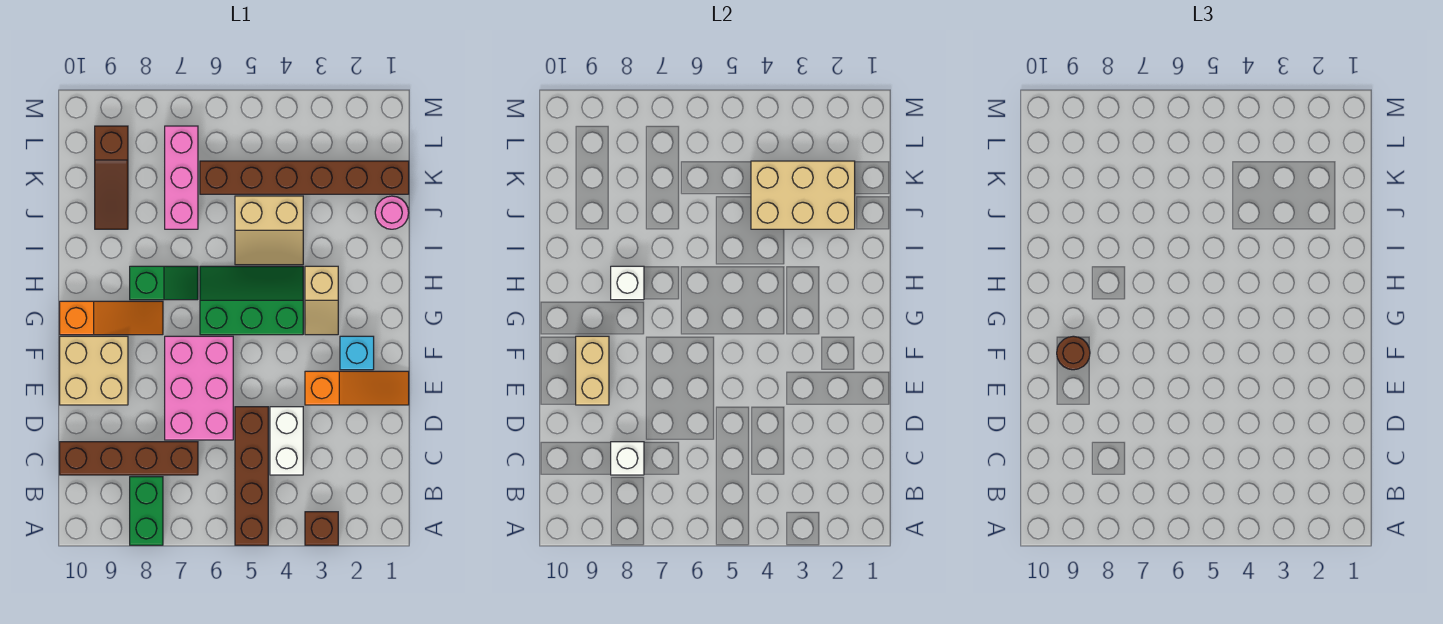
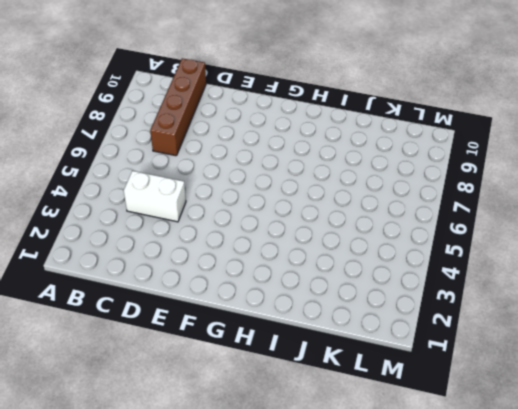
none -> brown 1x1 brick [305,512,338,545]
none -> brown 1x4 brick [235,407,268,545]
none -> green 1x2 brick [130,477,163,545]

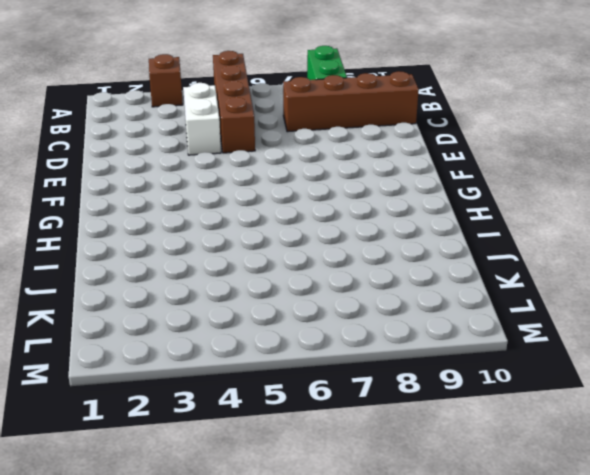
none -> pink 2x3 brick [165,336,233,440]
none -> orange 1x3 slope [305,371,409,405]
none -> tan 2x2 brick [60,336,128,405]

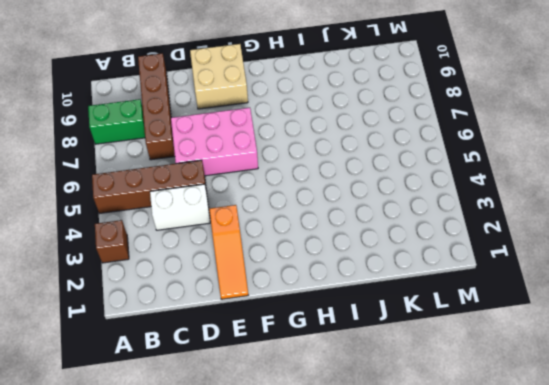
none -> cyan 1x1 brick [340,336,374,370]
none -> tan 1x2 slope [305,266,338,335]
none -> green 2x3 slope [200,266,303,335]

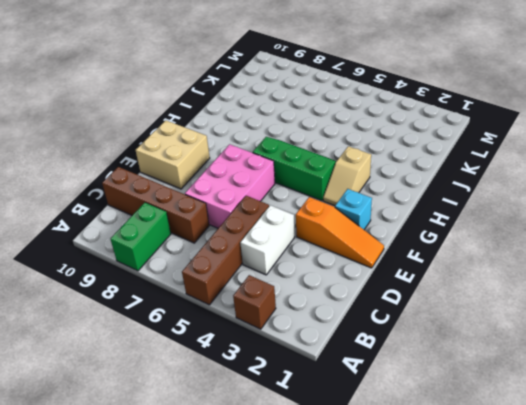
none -> orange 1x3 slope [60,301,163,335]
none -> green 1x2 slope [130,266,198,300]
none -> tan 2x2 slope [235,196,303,265]

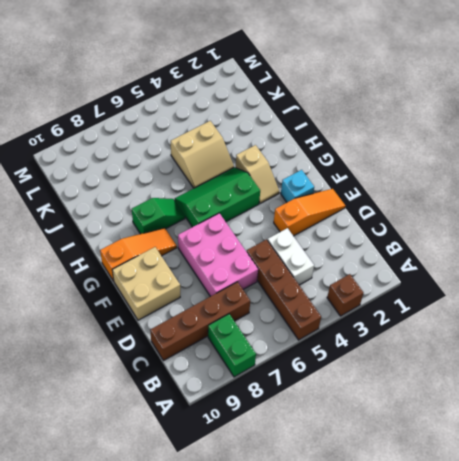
none -> pink 1x1 round brick [375,196,409,229]
none -> pink 1x3 brick [165,126,198,229]
none -> brown 1x3 slope [95,126,128,229]

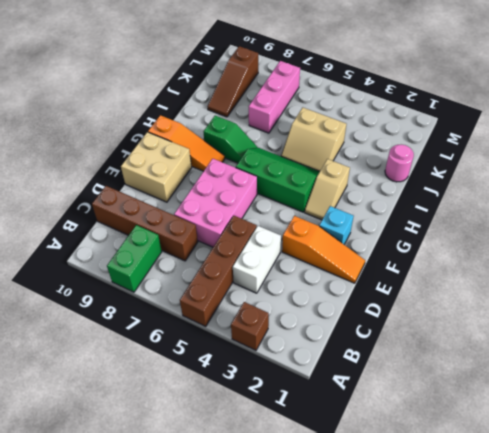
none -> brown 1x6 brick [200,161,409,194]
none -> white 1x1 brick [611,442,644,475]
none -> tan 1x2 brick [576,336,609,405]

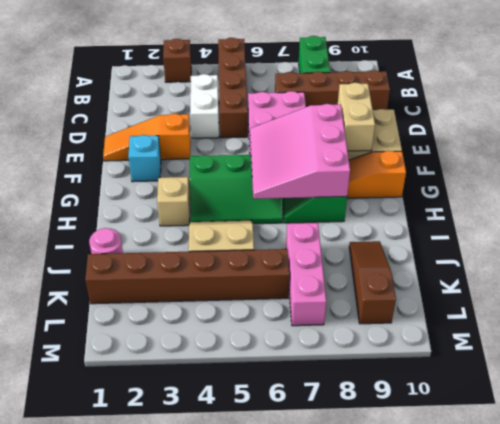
pink 3x3 slope [250,104,350,199] -> white 1x1 brick [611,266,644,300]
none -> white 1x1 brick [611,442,644,475]
none -> tan 2x3 brick [751,161,855,229]
none -> brown 1x1 round brick [1057,336,1090,370]

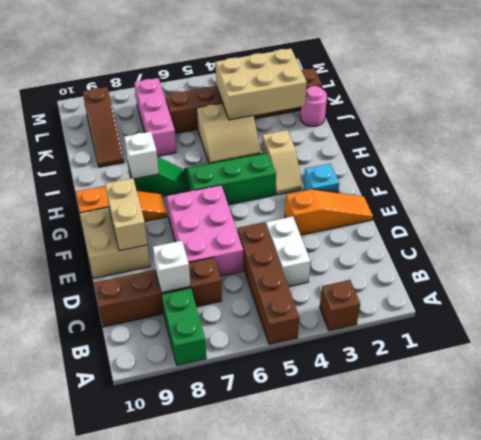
none -> brown 1x1 round brick [1057,336,1090,370]

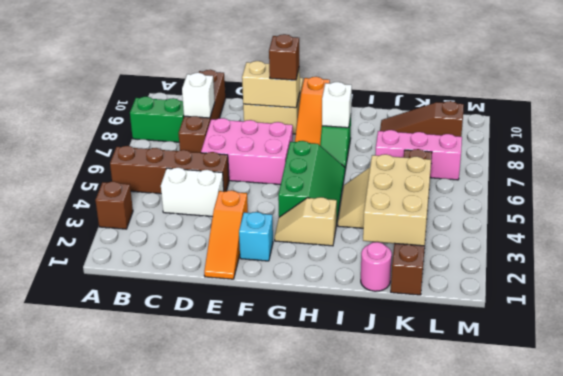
brown 1x1 brick [269,34,299,80] -> brown 1x1 round brick [1057,336,1090,370]

